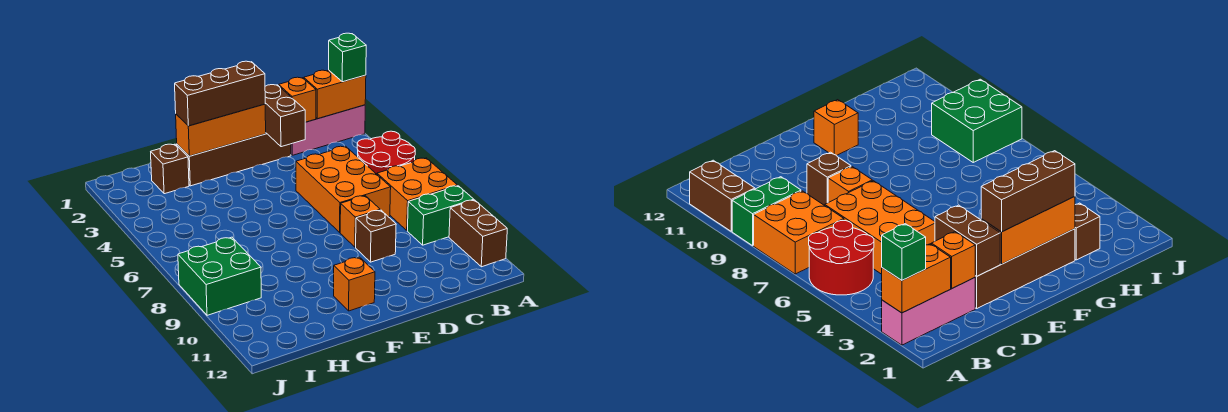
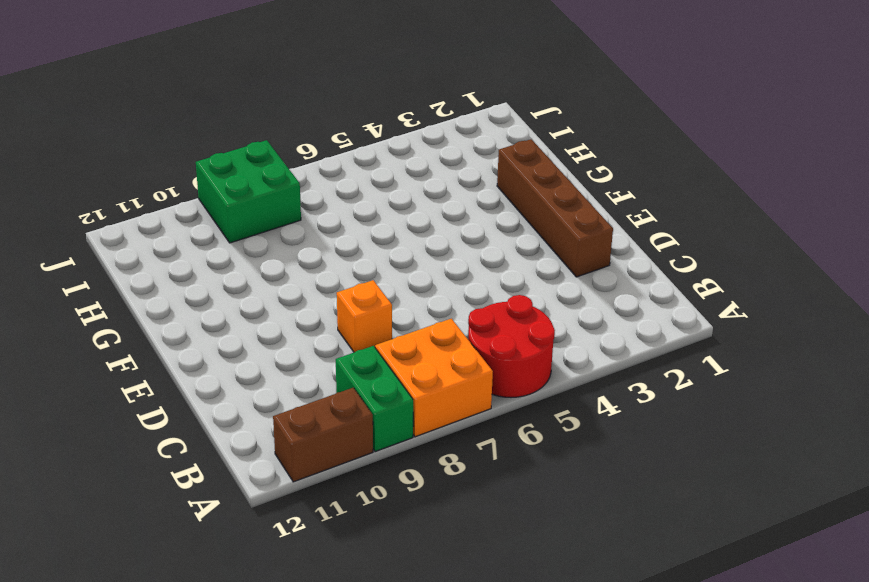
none -> pink 1x3 brick [291,105,365,155]
none -> orange 2x3 brick [296,146,391,232]
none -> brown 1x1 brick [356,210,396,262]

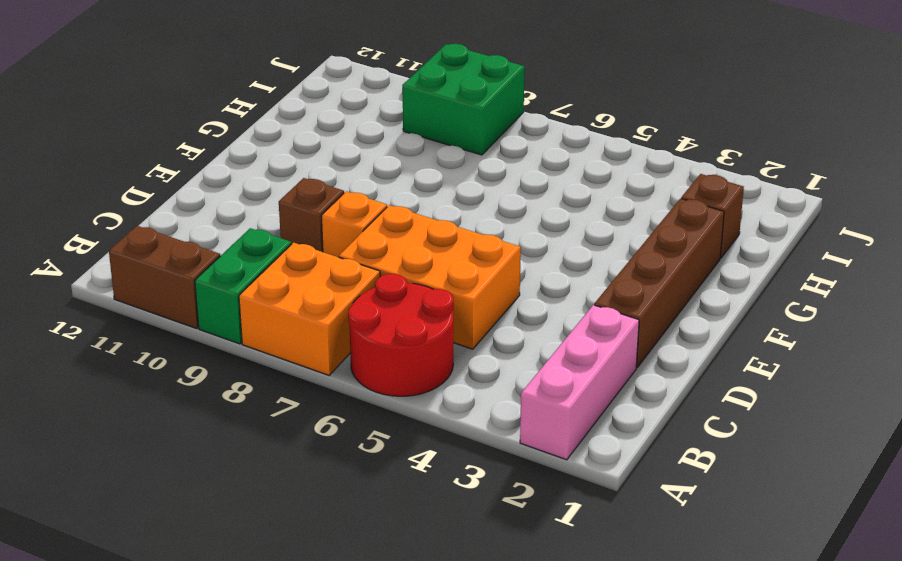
none -> orange 1x1 brick [334,257,375,311]
none -> orange 1x2 brick [304,70,366,119]
none -> orange 1x1 brick [279,77,316,122]

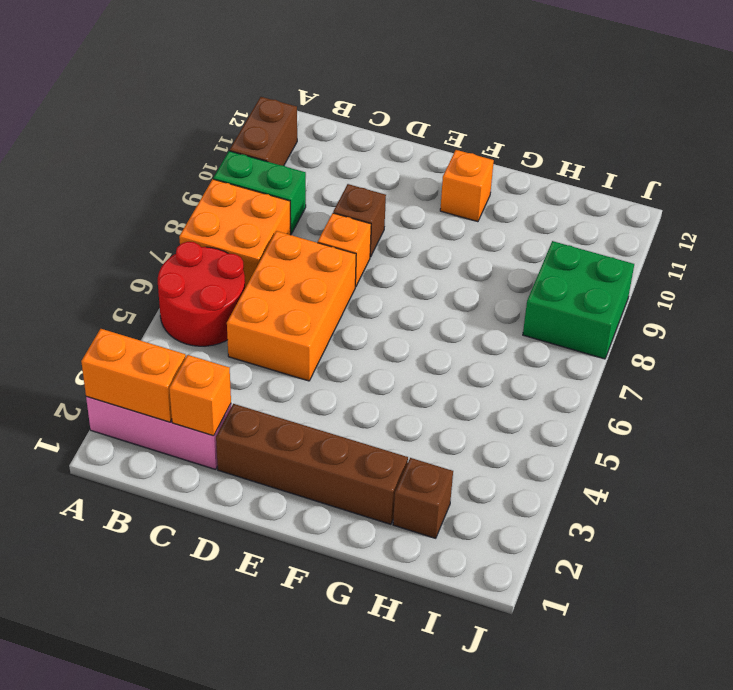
none -> brown 1x2 brick [265,85,305,147]
none -> orange 1x3 brick [176,104,266,156]
none -> green 1x1 brick [329,33,366,82]

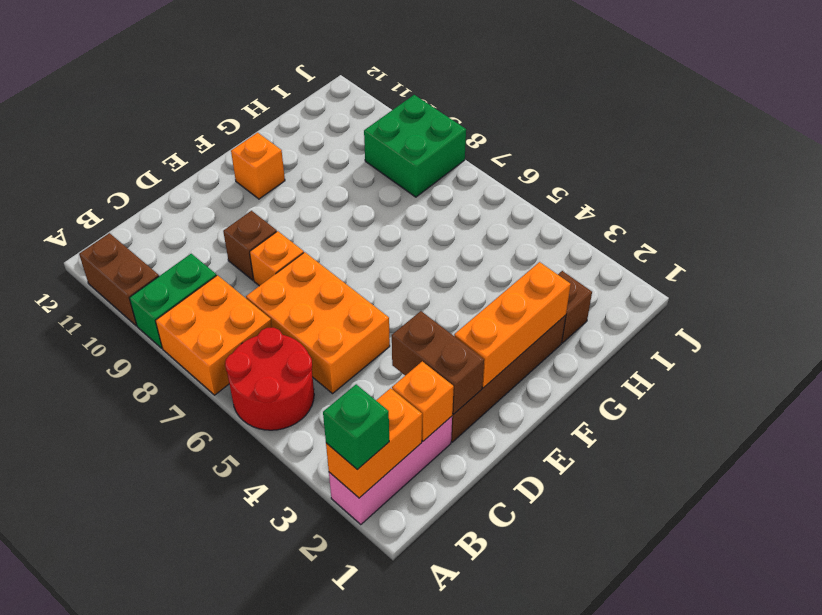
none -> brown 1x3 brick [175,61,265,126]

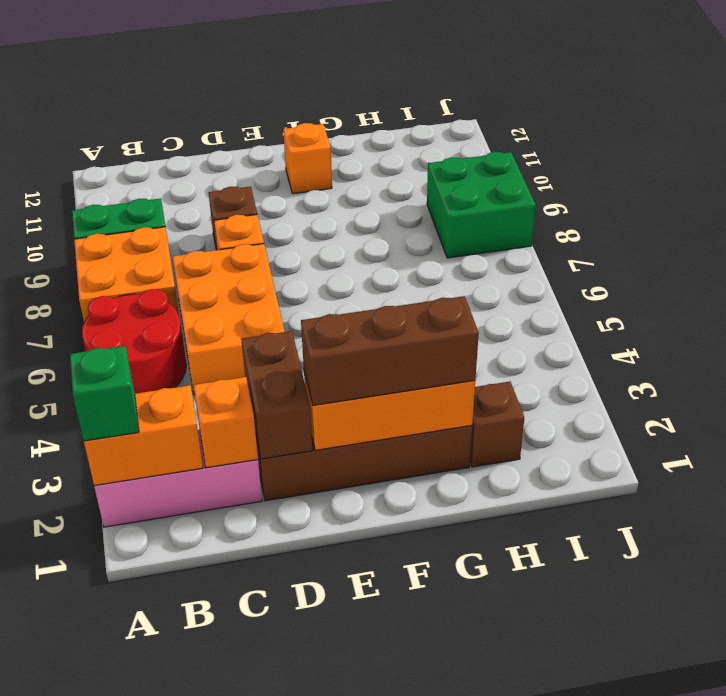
none -> brown 1x2 brick [449,200,507,267]

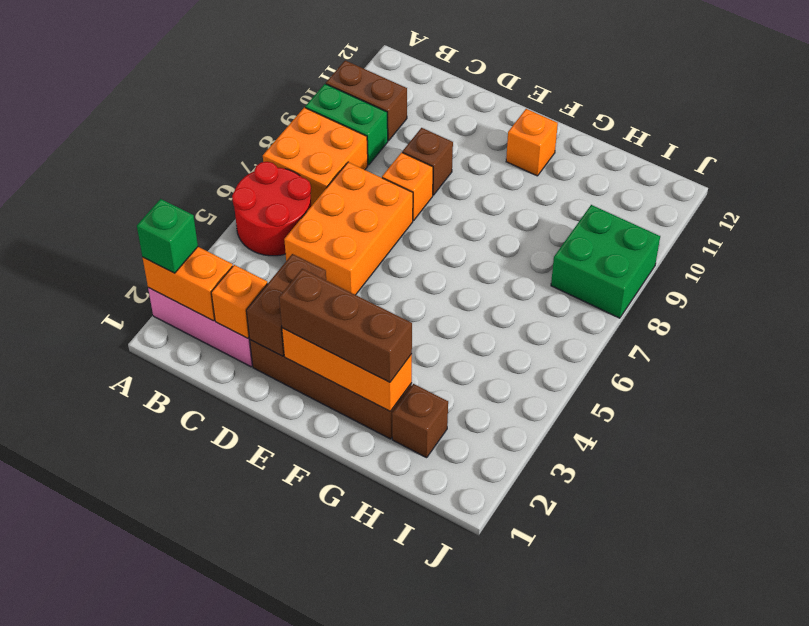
brown 1x2 brick [326,60,407,141] -> brown 1x2 brick turned to [449,200,507,267]

